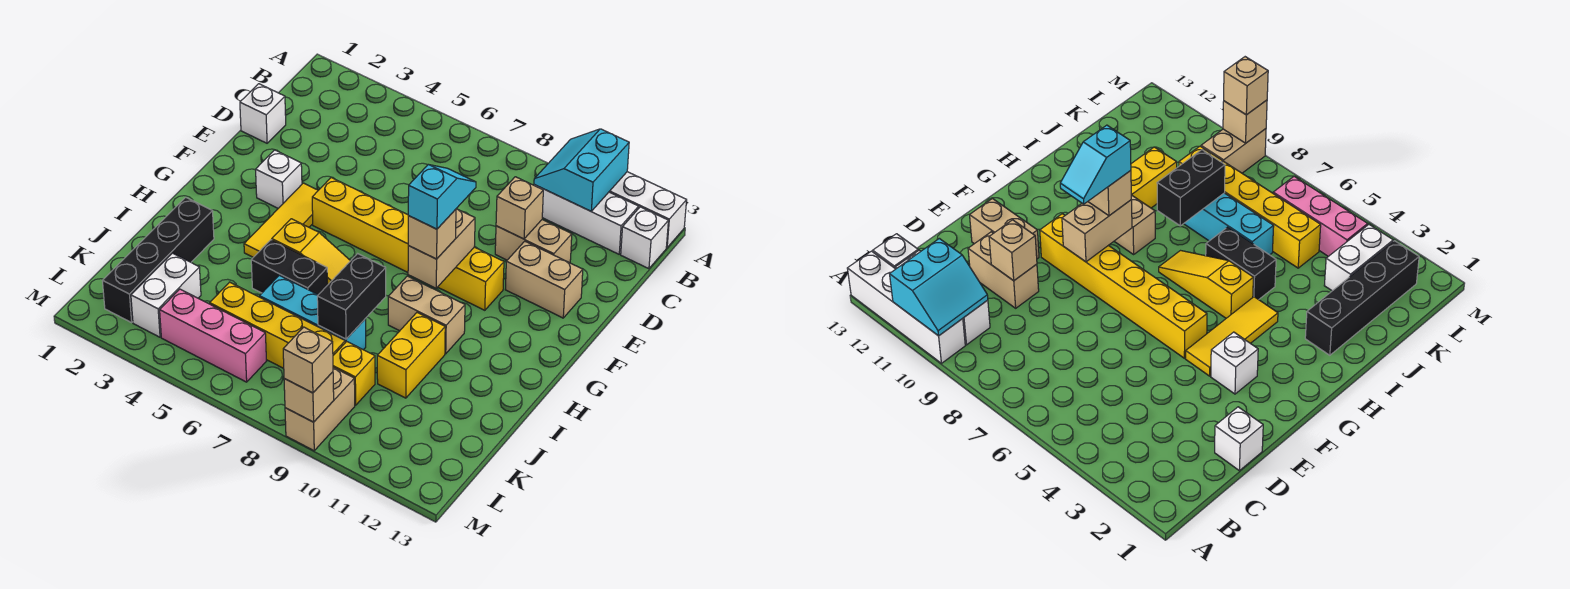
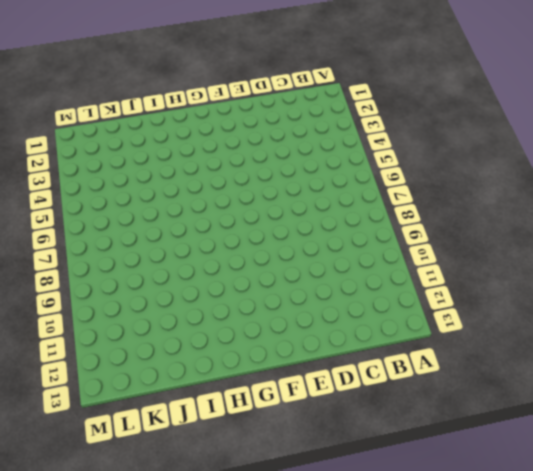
none -> white 1x4 brick [609,172,687,248]
none -> white 1x3 brick [534,185,639,254]
none -> white 1x1 brick [621,207,668,269]

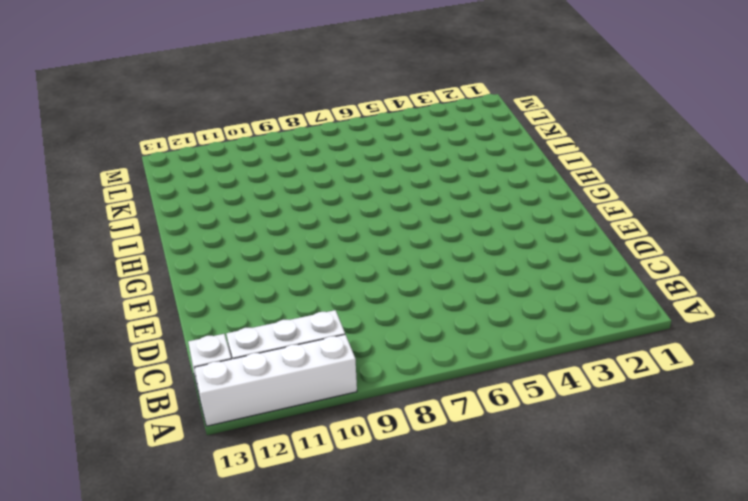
none -> white 1x1 brick [240,84,286,143]
none -> tan 1x2 brick [495,220,572,263]
none -> tan 1x2 brick [505,241,583,318]

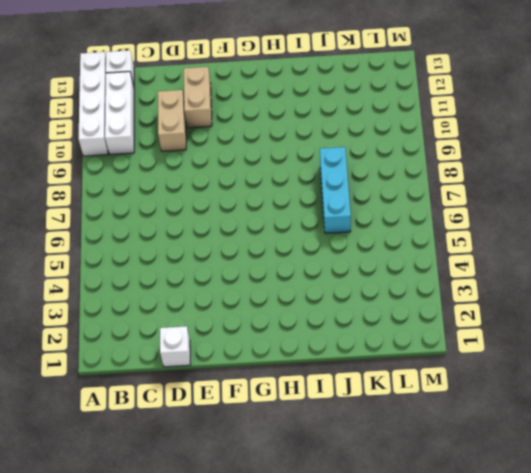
none -> white 1x1 brick [256,150,302,208]
none -> yellow 1x3 tile [244,183,318,257]
none -> yellow 1x6 brick [312,178,504,310]

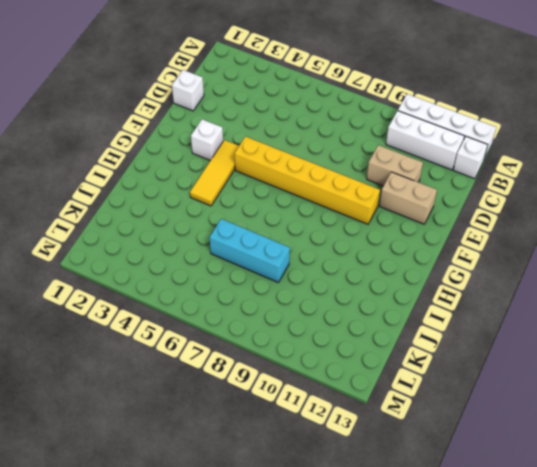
none -> yellow 1x3 slope [272,219,350,284]
none -> tan 1x2 brick [388,276,465,354]
none -> black 1x4 brick [102,197,214,323]

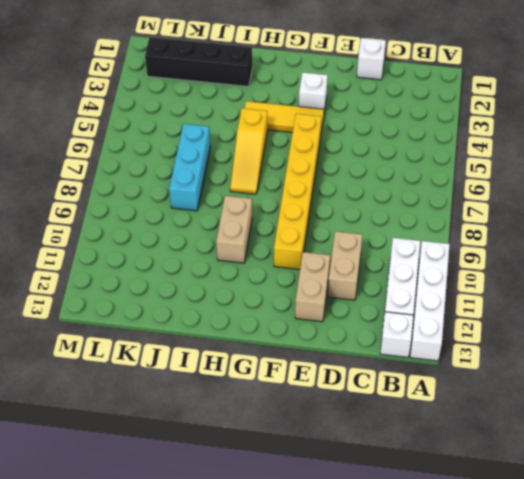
none -> black 1x2 brick [251,240,328,295]
none -> yellow 1x2 brick [377,313,445,398]
none -> white 1x2 brick [131,253,201,337]

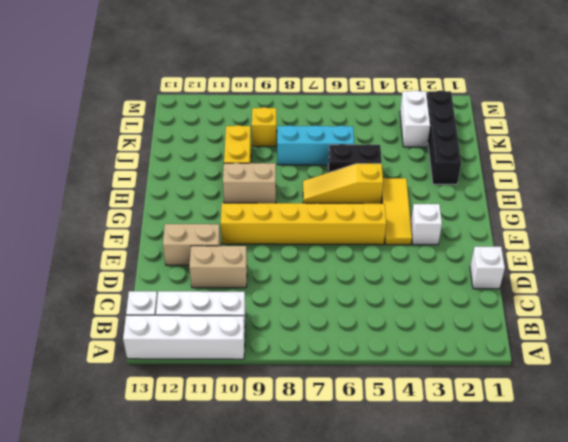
none -> yellow 1x4 brick [210,282,345,368]
none -> pink 1x3 brick [160,289,266,382]
none -> tan 1x2 brick [285,367,355,451]

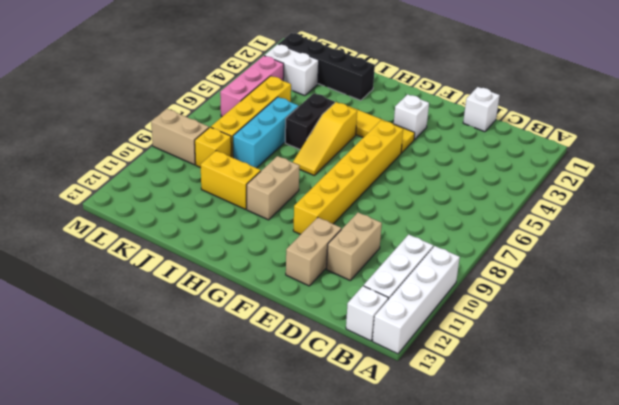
none -> cyan 2x2 slope [534,129,629,211]
none -> tan 1x1 brick [496,177,543,239]
none -> tan 1x2 brick [408,209,475,288]

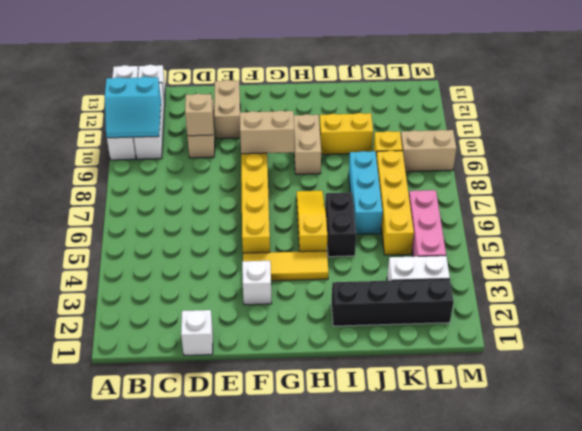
none -> black 1x2 brick [317,254,386,339]
none -> tan 1x1 brick [284,372,334,422]
none -> tan 1x1 brick [408,209,456,259]

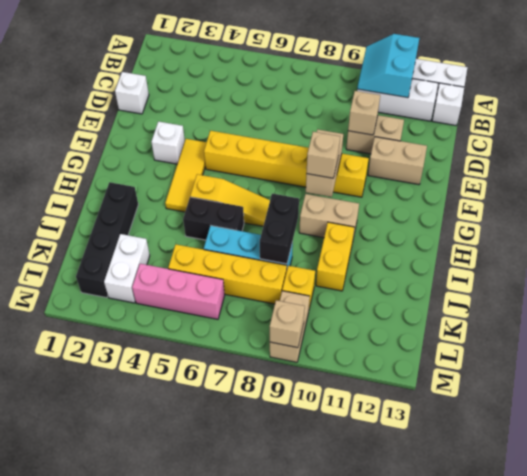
none -> tan 1x1 brick [283,327,333,393]
none -> cyan 1x2 slope [408,165,476,229]

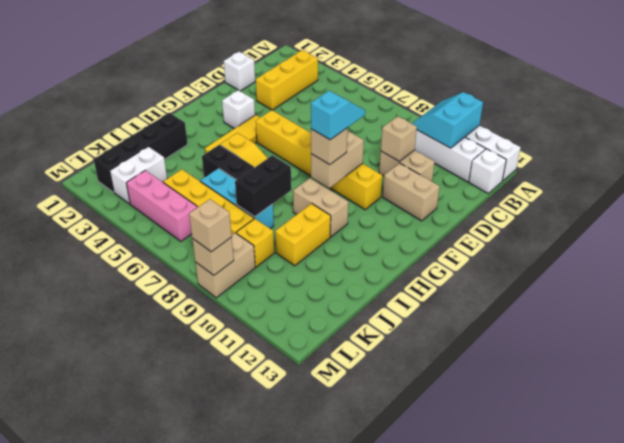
yellow 1x3 brick [256,50,318,110] -> none

